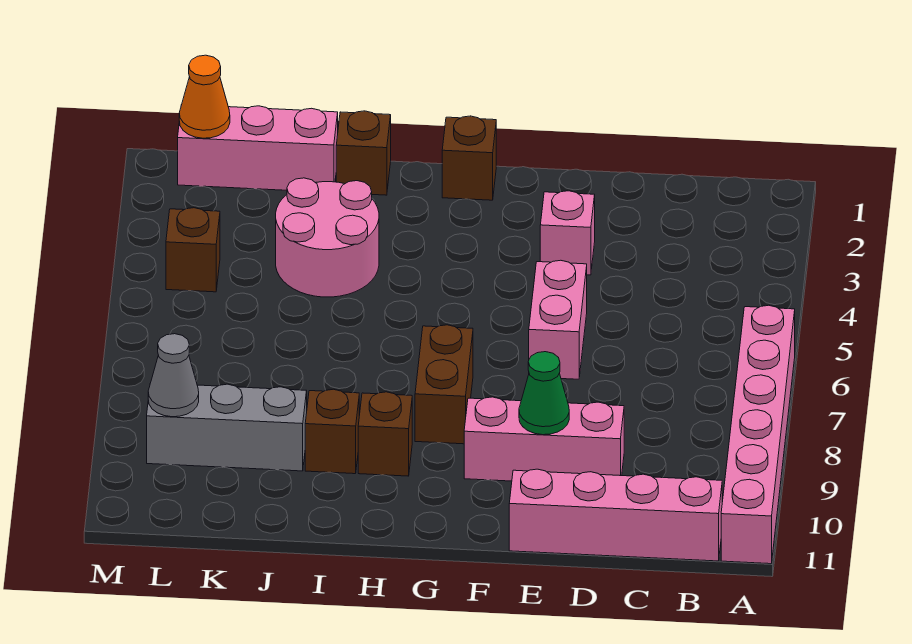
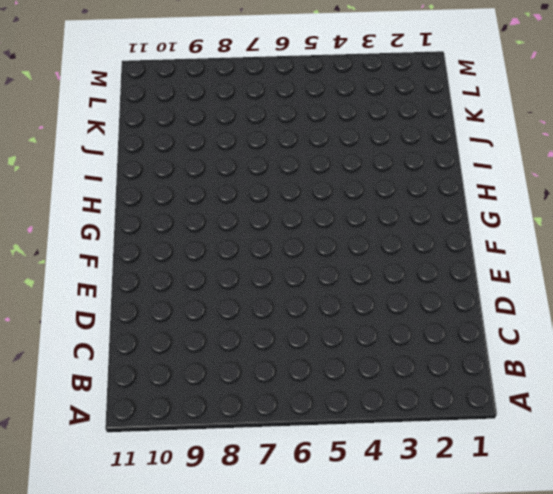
none -> pink 1x6 brick [721,305,795,564]
none -> pink 1x4 brick [509,469,722,561]
none -> pink 1x3 brick [464,397,624,481]

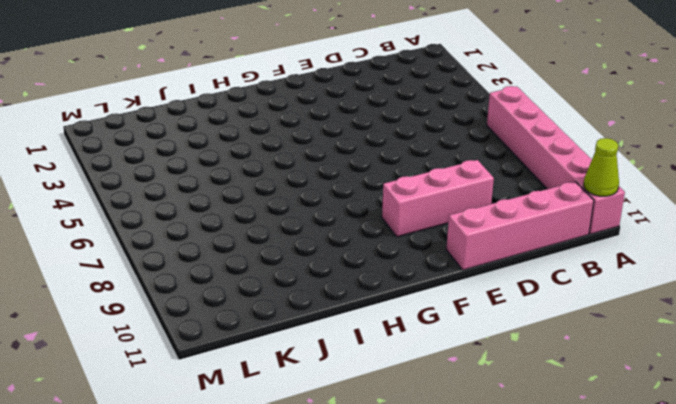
lime 1x1 cone [584,138,619,196] -> none
none -> pink 1x1 brick [540,191,595,275]
none -> pink 1x2 brick [529,260,587,379]
none -> brown 1x1 brick [442,116,496,200]

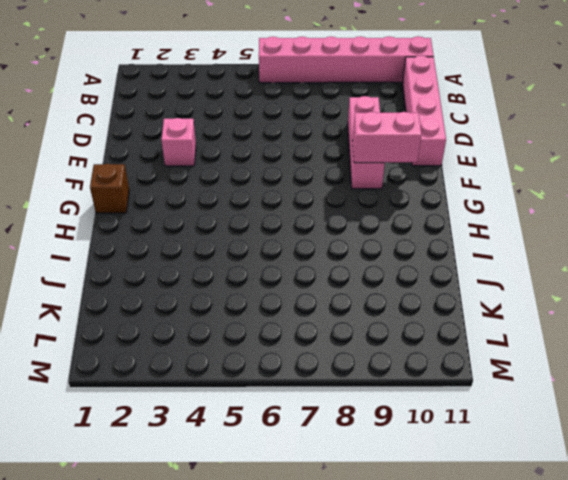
pink 1x2 brick [352,112,422,163] -> pink 1x2 brick moved to [529,260,587,379]
none -> brown 1x2 brick [415,325,473,444]
none -> brown 1x1 brick [358,392,412,476]
none -> brown 1x1 brick [336,111,391,195]

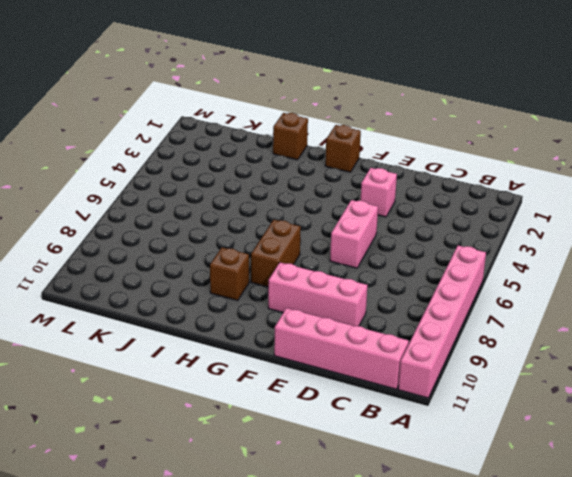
none -> pink 2x2 round brick [276,178,379,297]
none -> brown 1x1 brick [305,389,359,474]
none -> pink 1x3 brick [178,106,338,190]

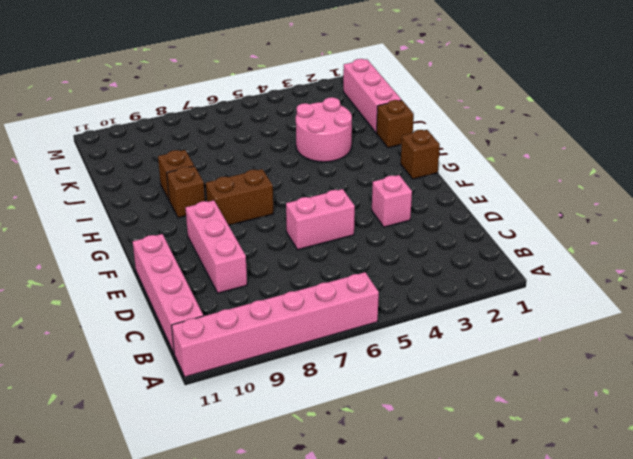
none -> grey 1x3 brick [147,384,307,471]
none -> brown 1x1 brick [166,208,220,292]
none -> green 1x1 cone [519,352,569,435]

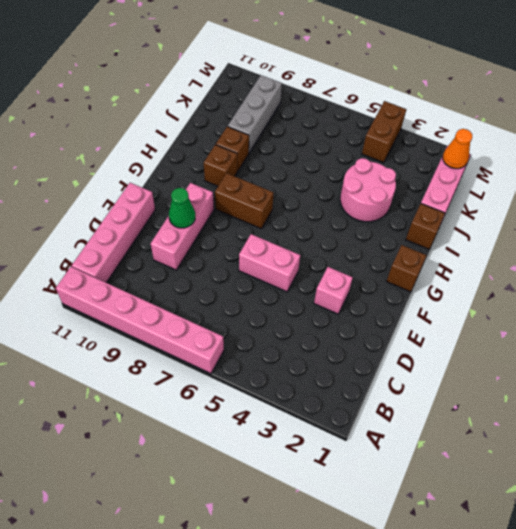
brown 1x2 brick [362,101,406,163] -> brown 1x1 brick [166,208,220,292]
none -> grey 1x1 cone [148,334,199,417]

